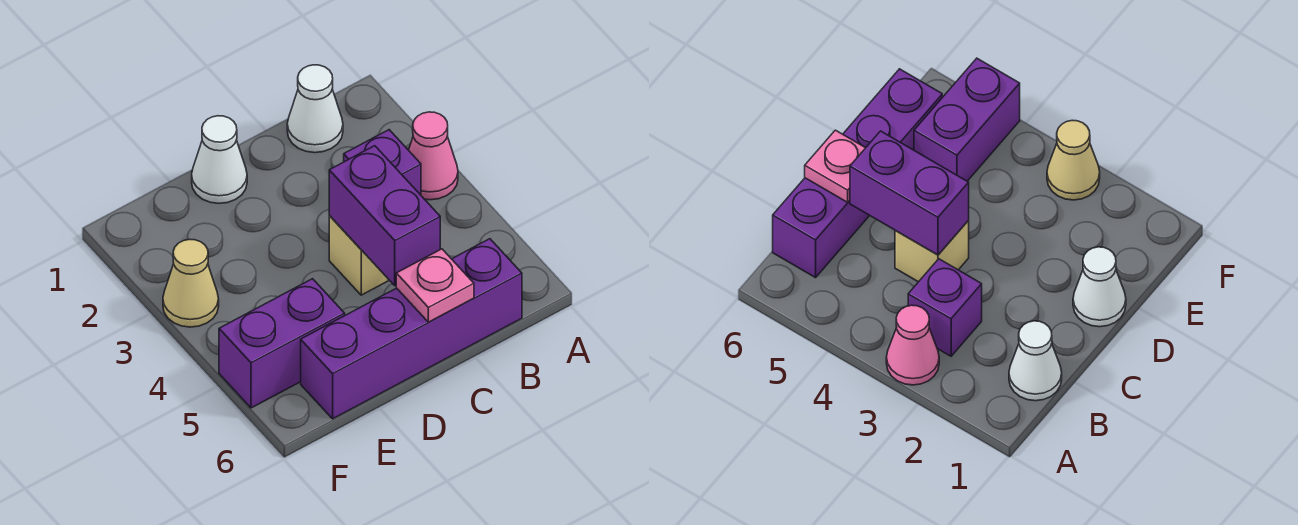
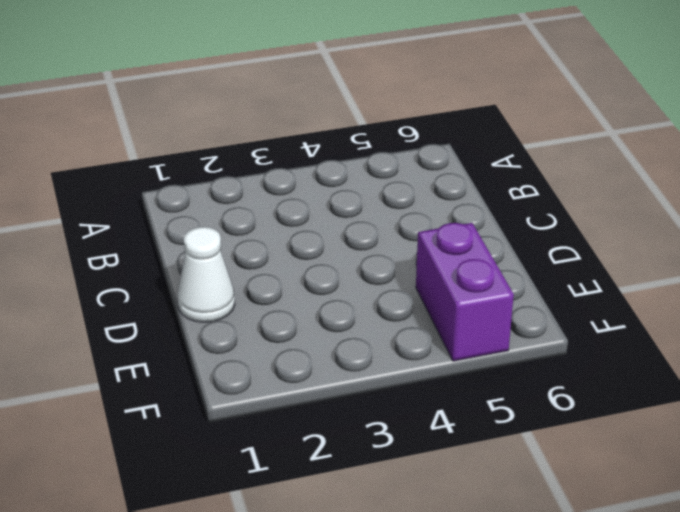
none -> pink 1x1 cone [409,112,458,200]
none -> white 1x1 cone [287,65,343,153]

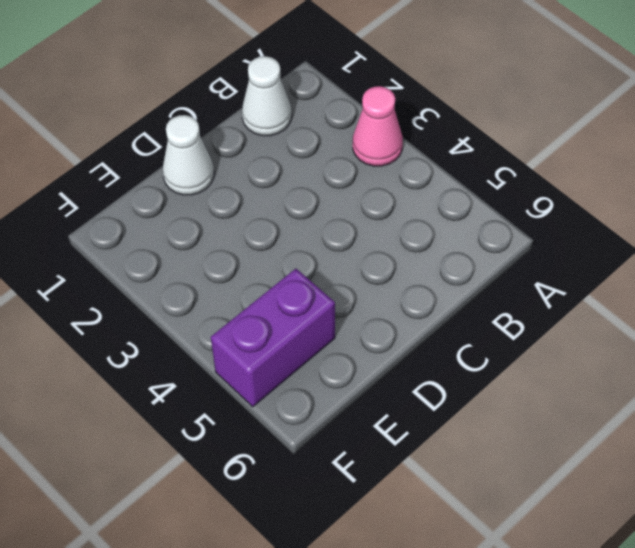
none -> purple 1x1 brick [344,130,421,195]
none -> purple 1x4 brick [301,239,522,419]

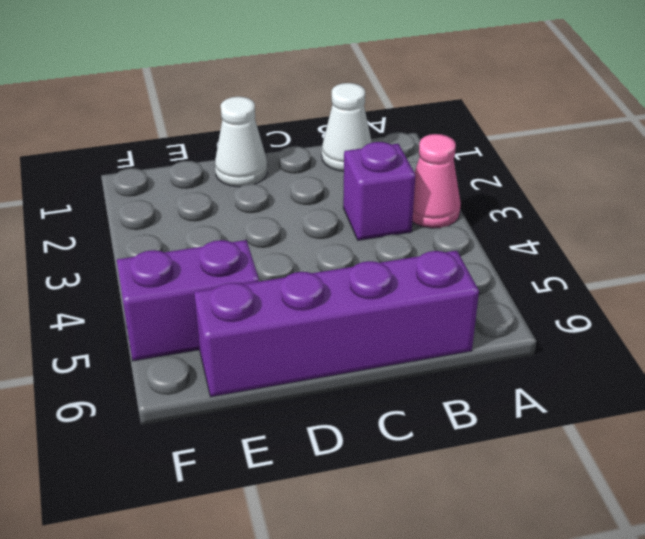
none -> tan 1x1 brick [329,216,389,295]
none -> tan 1x1 cone [163,239,219,327]

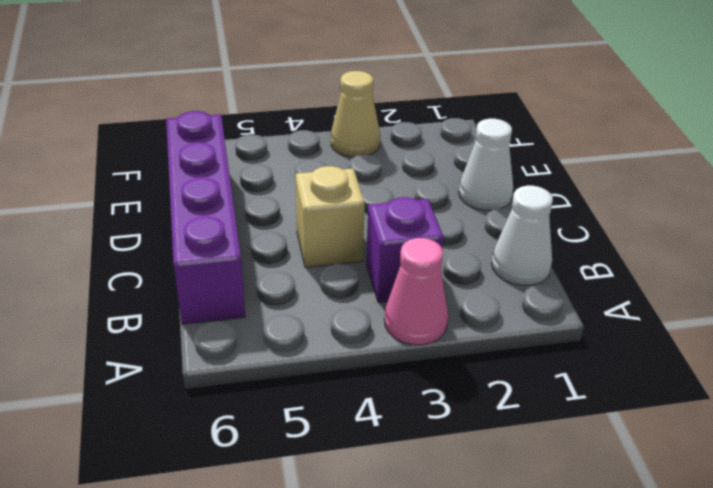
none -> purple 1x2 brick [219,279,345,408]
none -> purple 1x2 brick [329,146,440,286]

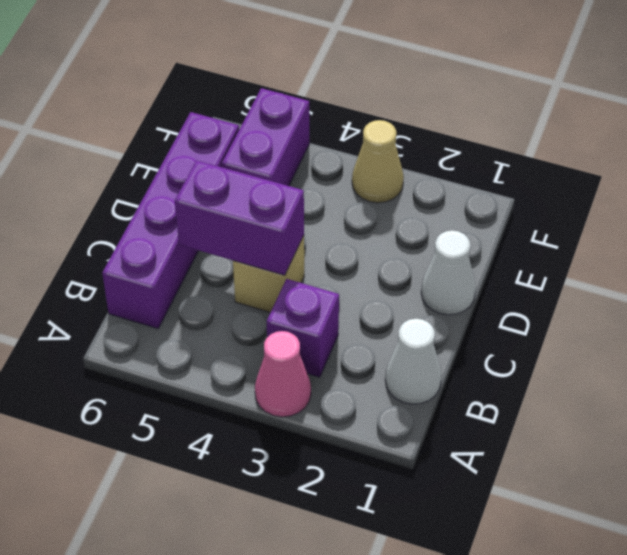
none -> pink 1x1 plate [396,249,474,322]

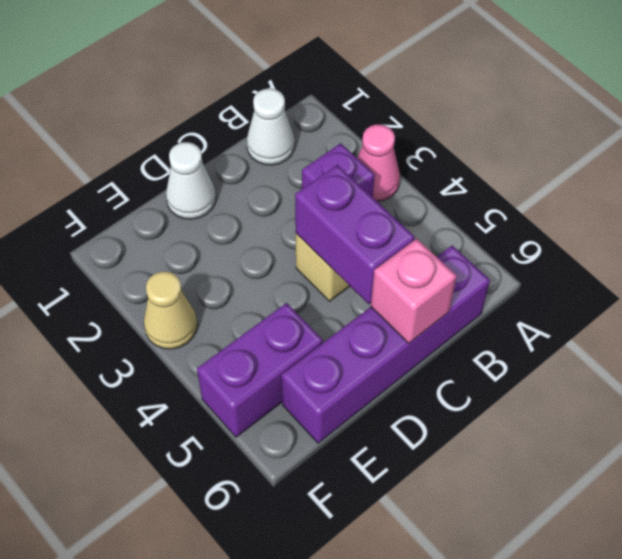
pink 1x1 brick [371,239,457,343] -> pink 1x1 plate [396,249,474,322]

